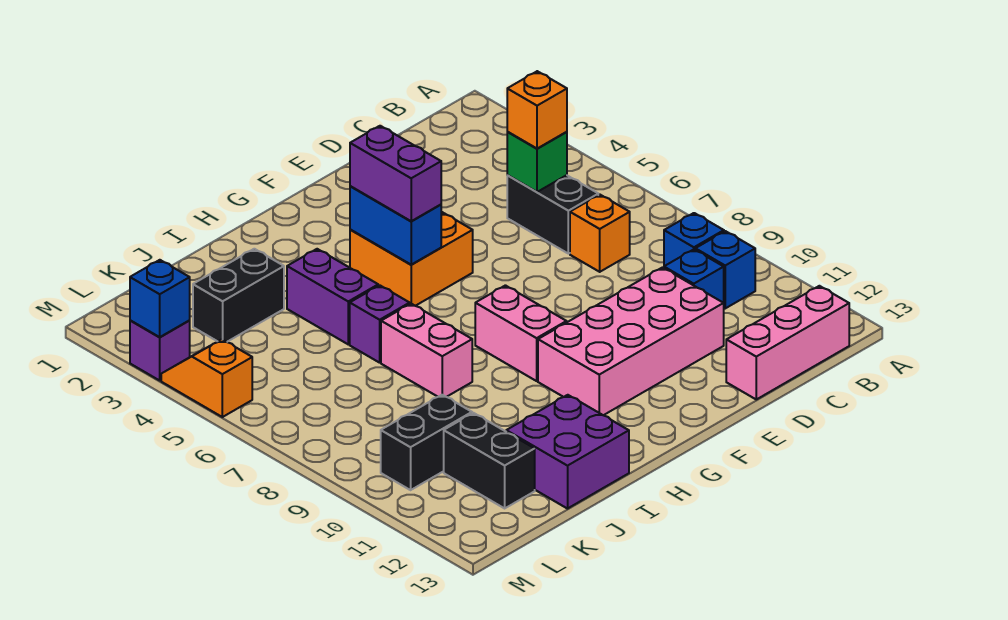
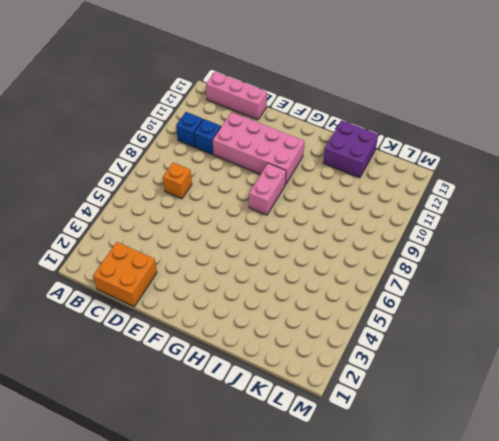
orange 2x2 brick [93,242,157,307] -> orange 2x2 brick moved to [350,212,473,306]
none -> blue 1x1 brick [664,213,724,266]
none -> black 1x2 brick [507,175,598,254]
none -> purple 1x2 brick [287,249,378,344]

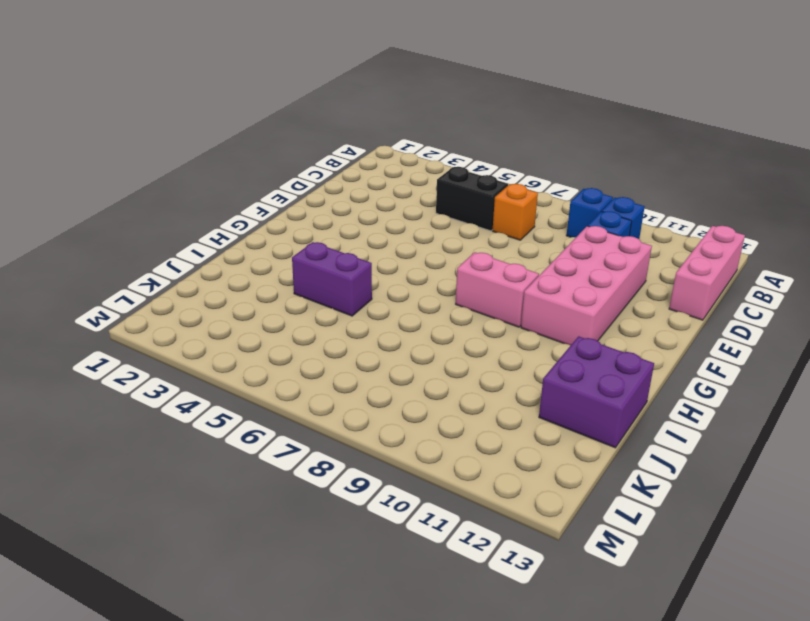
none -> orange 2x2 brick [350,212,473,306]
none -> purple 1x1 brick [350,285,410,363]
none -> pink 1x2 brick [381,304,472,397]

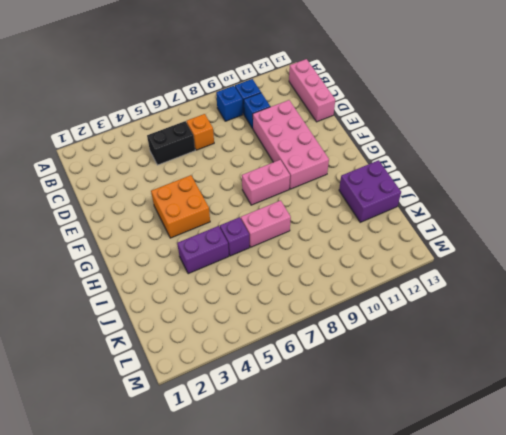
none -> black 1x2 brick [193,249,284,342]
none -> black 1x2 brick [381,395,472,490]
none -> black 1x2 brick [444,413,535,508]

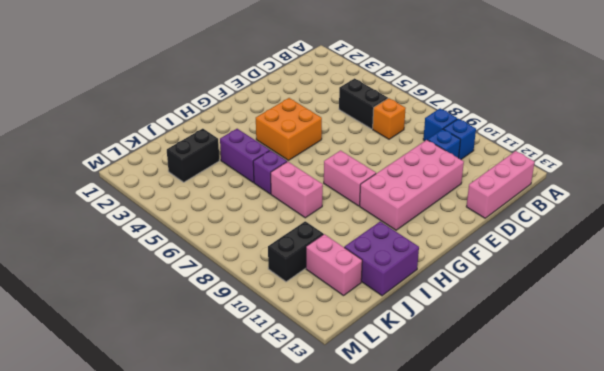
pink 1x2 brick [306,234,362,296] -> black 1x2 brick [444,413,535,508]
none -> purple 1x1 brick [130,320,190,380]
none -> orange 1x2 slope [161,339,252,417]
none -> green 1x1 brick [507,132,567,192]

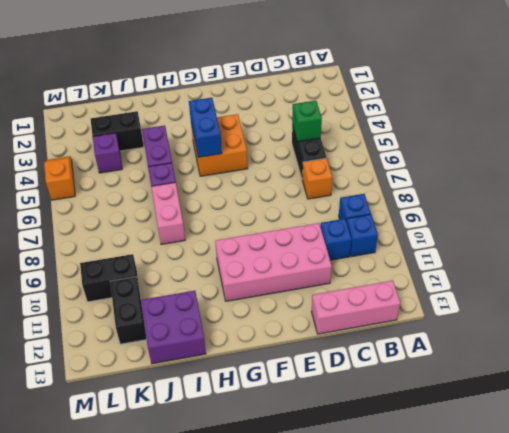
purple 1x1 brick [93,133,122,173] -> purple 1x1 brick moved to [130,320,190,380]
none -> pink 1x2 brick [475,285,567,381]
none -> blue 1x1 brick [130,260,190,337]
none -> orange 1x1 brick [507,71,567,149]

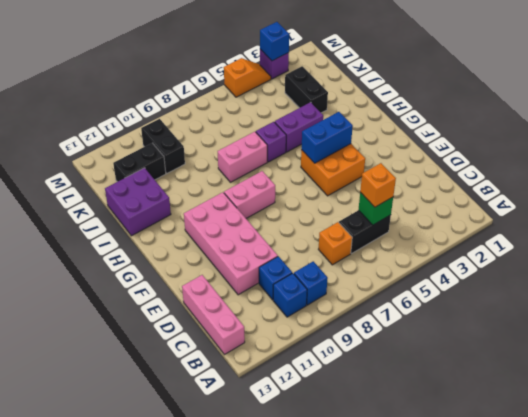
none -> purple 1x2 brick [350,126,441,221]

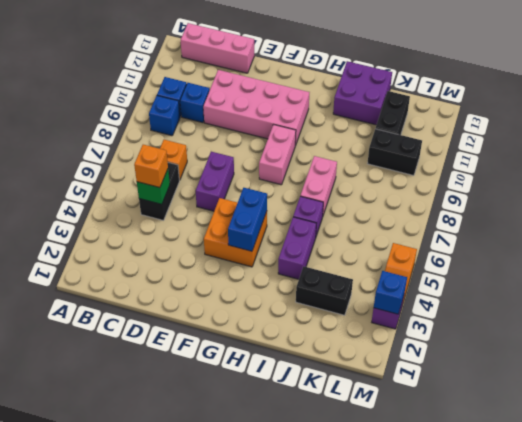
purple 1x2 brick [196,152,234,211] -> purple 1x2 brick moved to [350,126,441,221]

